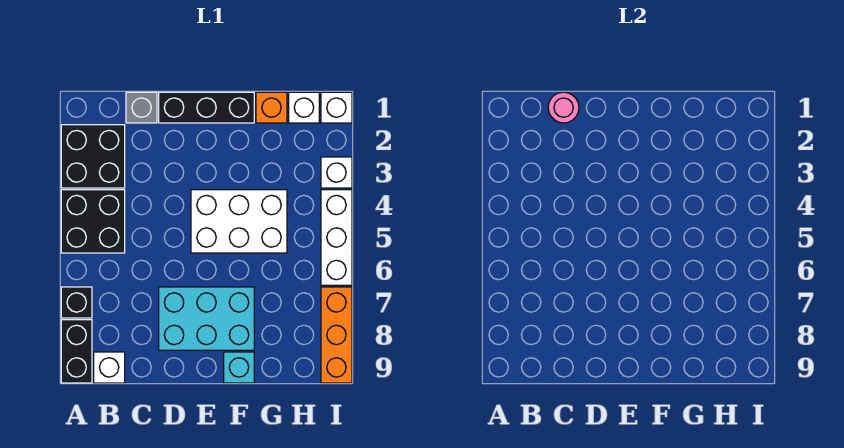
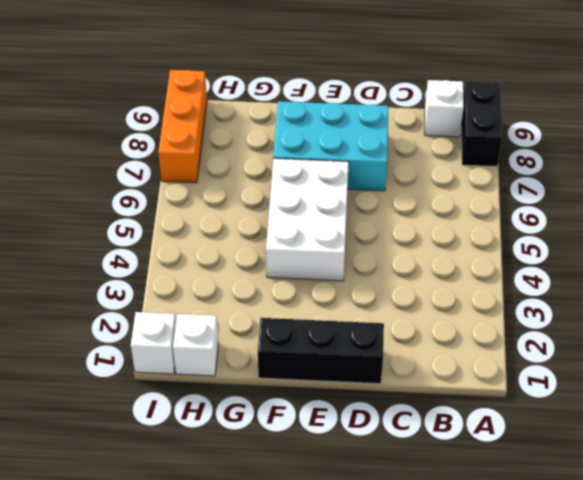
white 2x3 brick [266,158,349,281] -> white 2x3 brick turned to [191,190,287,253]
none -> black 2x2 brick [61,125,125,188]
none -> black 2x2 brick [61,190,125,253]
none -> black 1x1 brick [61,287,92,318]

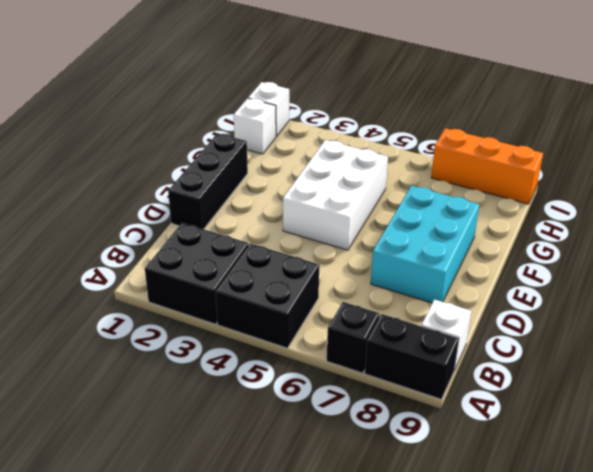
none -> grey 1x1 brick [126,92,157,123]
none -> cyan 1x1 brick [224,352,254,383]
none -> orange 1x1 brick [256,92,287,123]

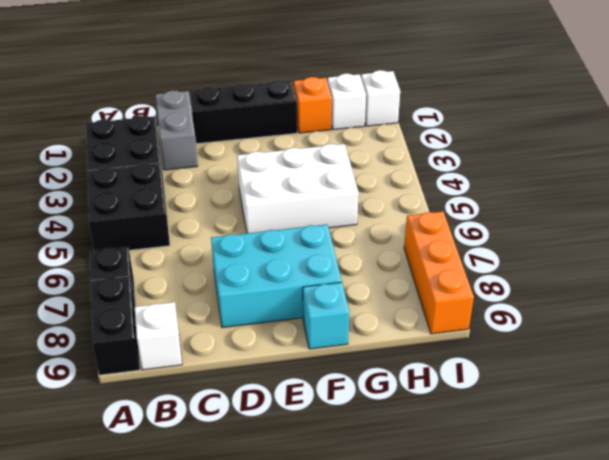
grey 1x2 brick [156,90,198,170] -> grey 1x1 brick [126,92,157,123]
none -> white 1x1 brick [321,157,352,188]
none -> white 1x3 brick [321,190,352,285]
none -> pink 1x1 round brick [548,92,579,123]

